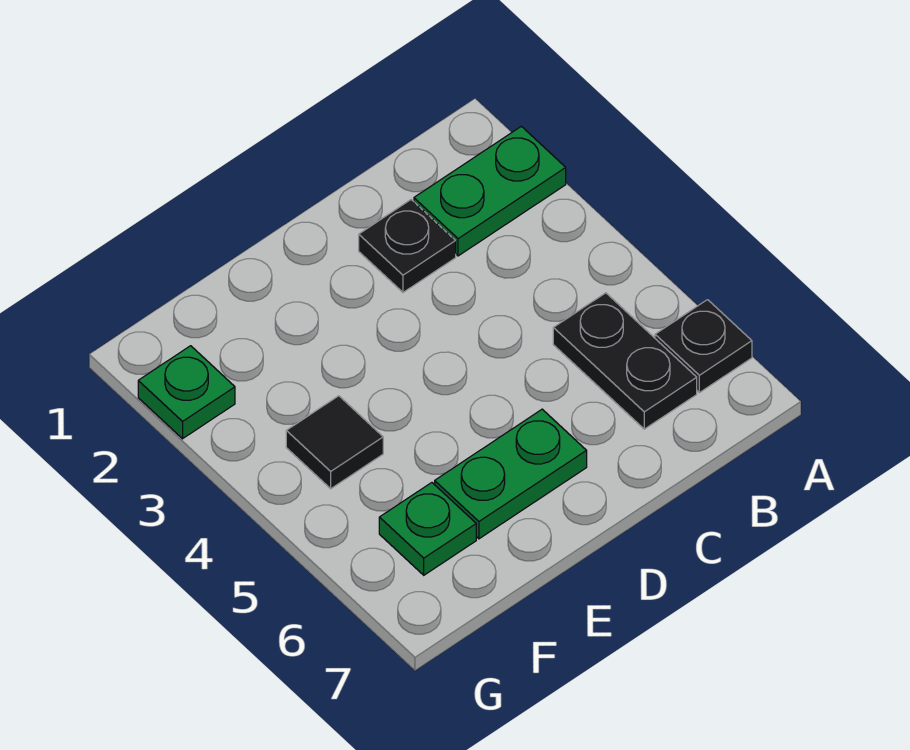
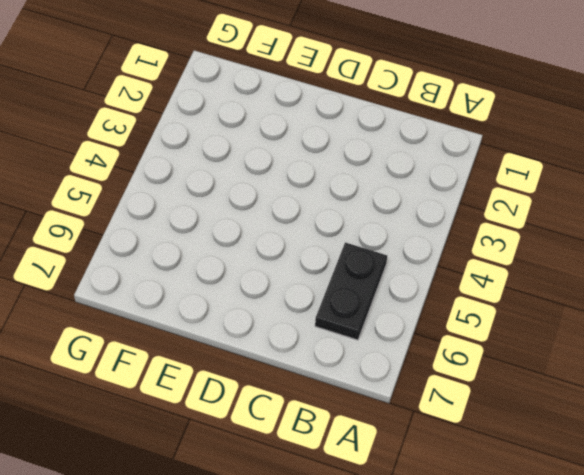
none -> green 1x2 plate [414,126,566,256]
none -> black 1x1 plate [655,300,752,393]

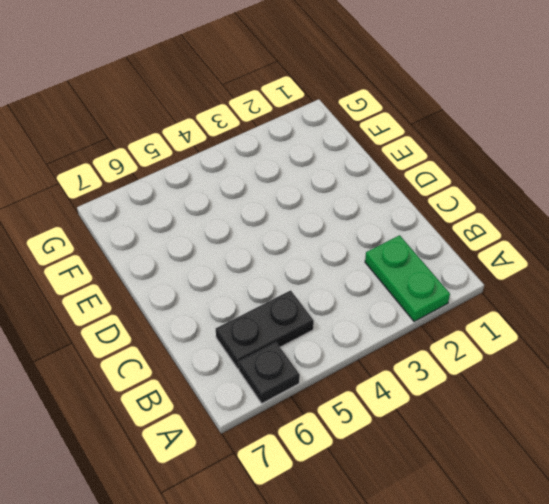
none -> black 1x1 plate [359,200,456,292]
none -> green 1x2 plate [435,409,587,539]

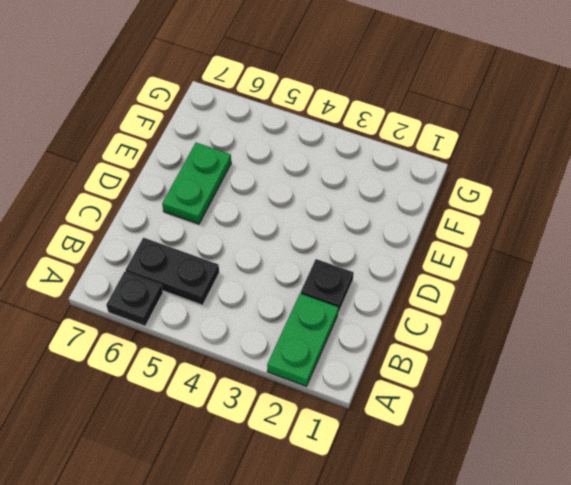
none -> black 1x1 tile [286,396,383,489]
none -> green 1x1 plate [379,483,476,575]

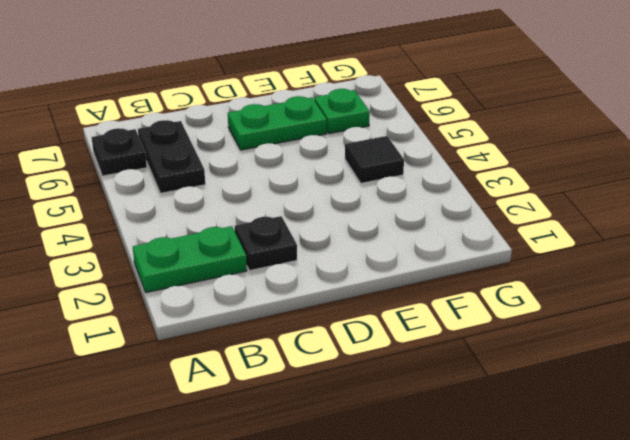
none -> green 1x1 plate [138,346,235,439]

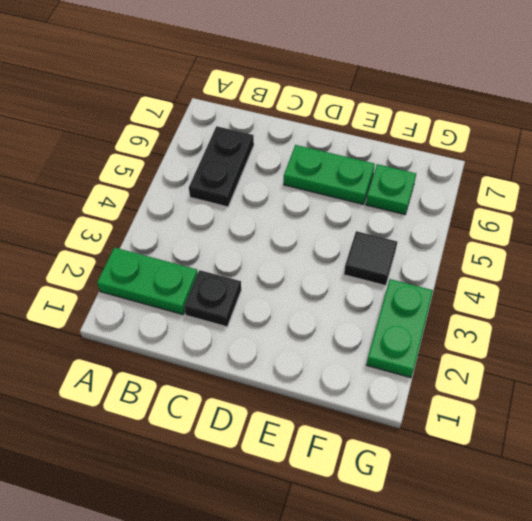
green 1x2 plate [366,279,433,378] -> green 1x1 plate [138,346,235,439]
none -> black 1x1 plate [655,300,752,393]

